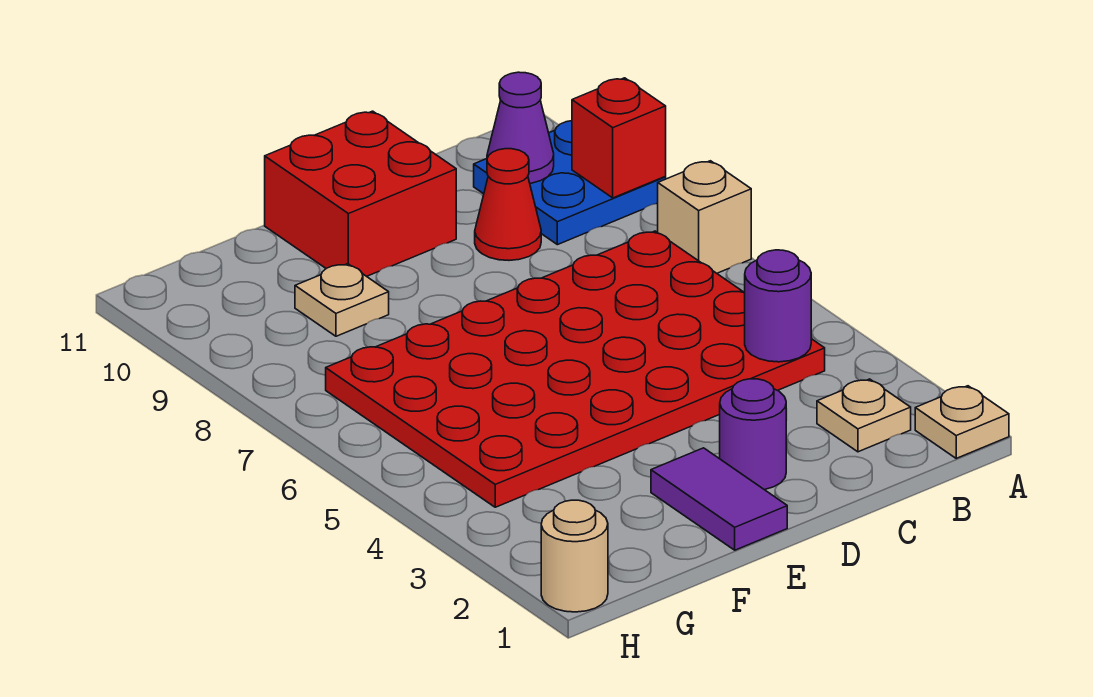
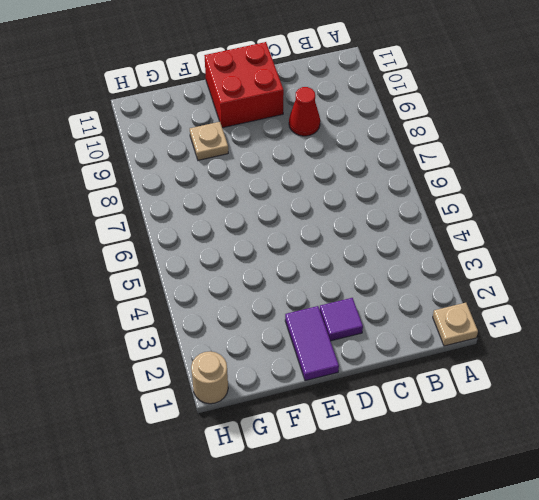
purple 1x1 tile [320,298,363,341] -> purple 1x1 round brick [720,379,786,490]
none -> tan 1x1 brick [657,161,751,273]
none -> blue 2x2 plate [474,121,666,245]
none -> tan 1x1 plate [817,379,911,452]

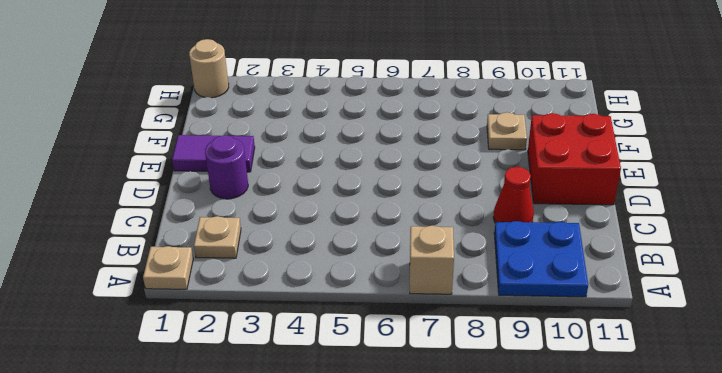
none -> red 4x6 plate [326,231,825,507]
none -> red 1x1 brick [572,78,666,198]
none -> purple 1x1 round brick [745,250,811,362]

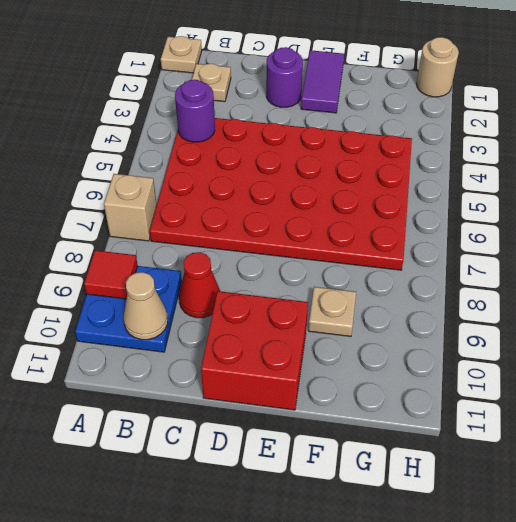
red 1x1 tile [84,250,138,299] -> red 1x1 brick [572,78,666,198]
tan 1x1 cone [123,272,168,340] -> purple 1x1 cone [487,72,554,183]

